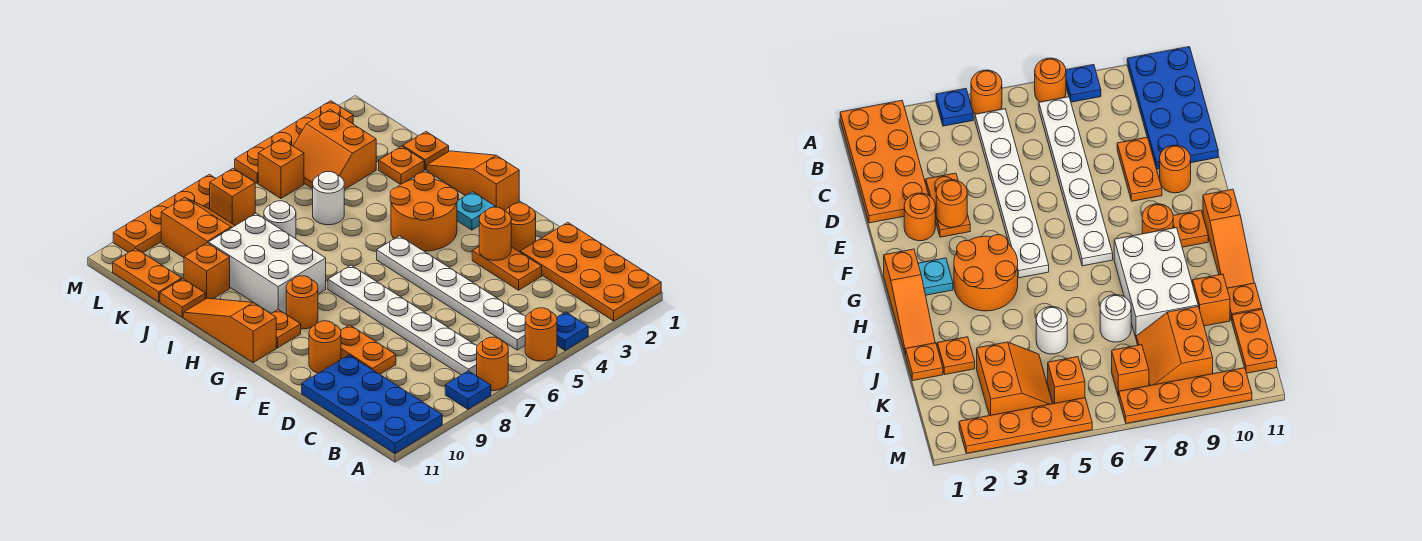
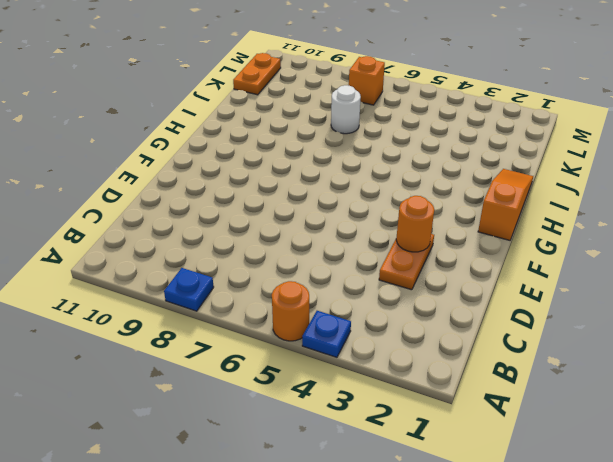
none -> orange 2x4 plate [520,222,661,321]
none -> orange 1x1 round brick [477,337,508,391]
none -> blue 2x4 plate [302,355,442,453]
none -> white 1x6 plate [377,236,526,350]

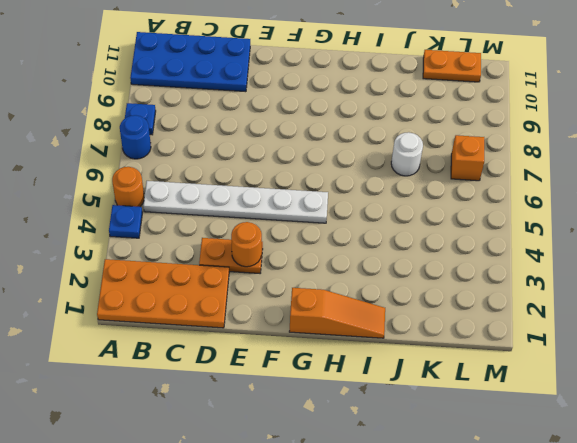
blue 1x1 round brick [120,115,151,159] -> orange 1x1 round brick [477,337,508,391]
none -> white 1x6 plate [328,265,477,375]
none -> orange 1x2 plate [341,325,396,374]
none -> orange 1x1 round brick [505,203,536,252]
none -> orange 1x1 round brick [309,321,341,373]

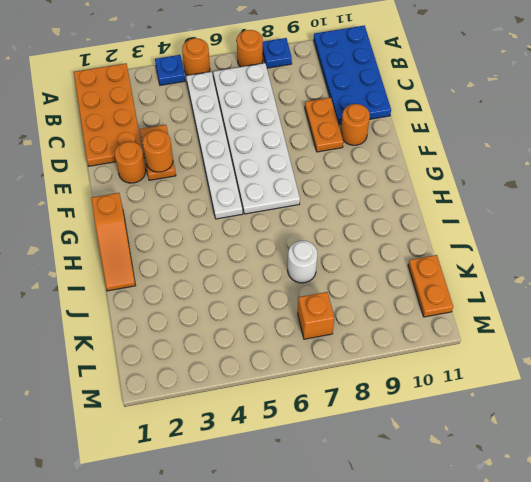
white 2x6 plate [213,63,300,214] -> white 1x6 plate [328,265,477,375]
none -> cyan 1x1 plate [457,192,495,230]
none -> orange 2x2 round brick [390,172,458,251]
none -> orange 1x1 round brick [286,276,318,329]
none -> orange 1x1 plate [271,310,301,348]

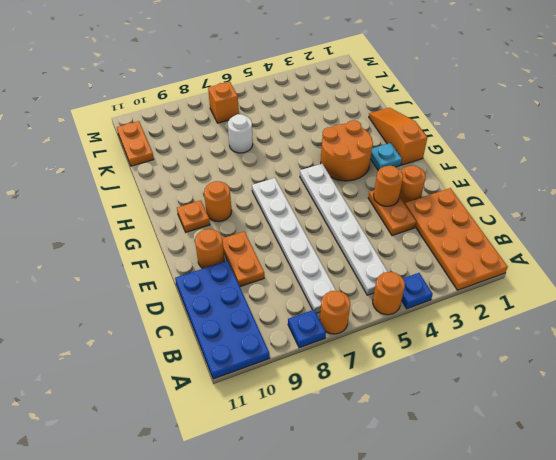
none -> orange 1x3 slope [183,298,276,362]
none -> white 2x3 brick [208,213,326,314]
none -> orange 1x1 plate [403,132,449,170]
none -> orange 1x1 plate [379,146,424,184]

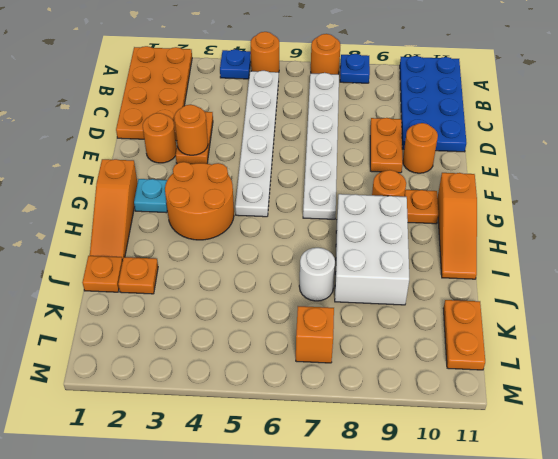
none -> white 1x1 round brick [313,172,344,225]
none -> orange 1x1 brick [184,243,230,299]
none -> orange 1x1 plate [160,279,205,317]
none -> orange 2x2 slope [294,110,376,190]

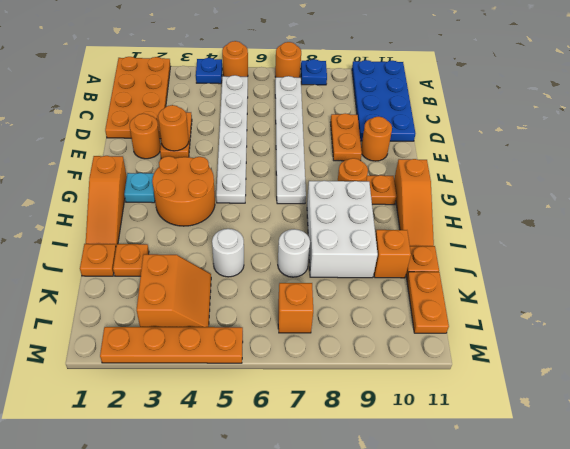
none -> orange 2x2 slope [161,198,235,258]
none -> orange 1x1 brick [258,139,304,198]
none -> orange 1x4 plate [113,174,216,253]

